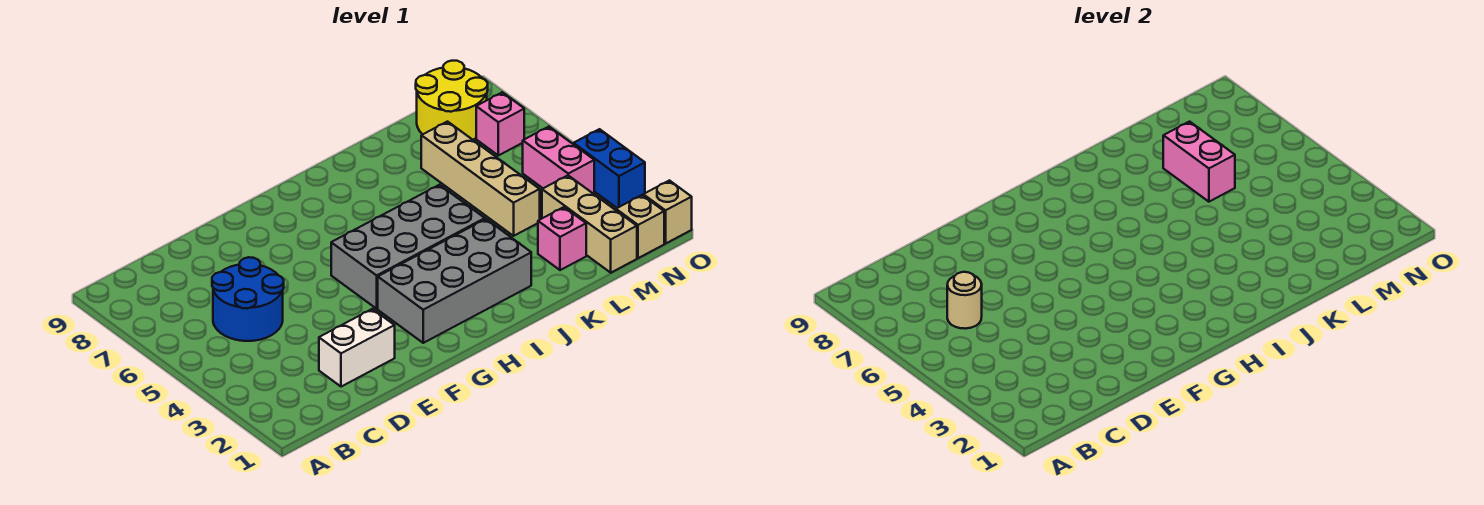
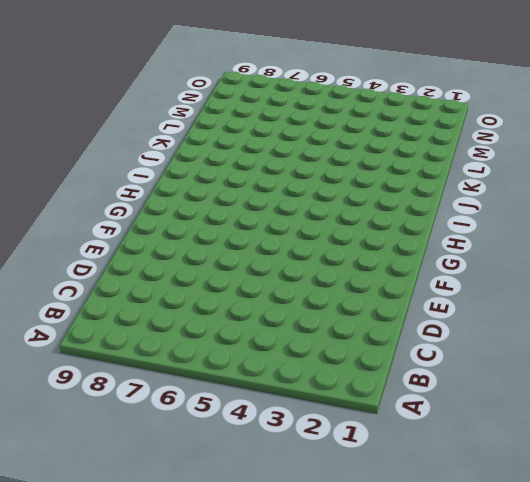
none -> blue 2x2 round brick [212,257,284,341]
none -> white 1x2 brick [319,309,395,387]
none -> grey 2x4 brick [378,219,531,343]

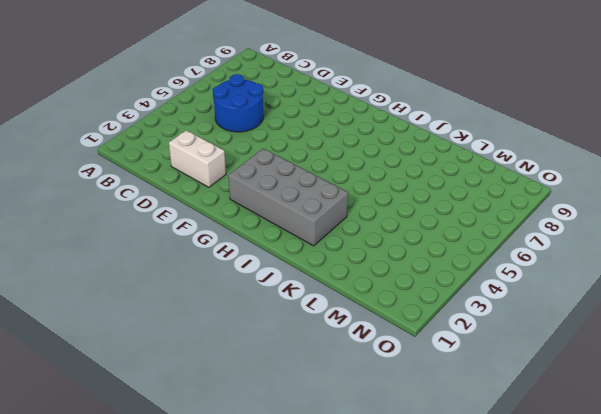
none -> grey 2x4 brick [331,185,485,309]
none -> pink 1x1 brick [538,207,586,270]
none -> tan 1x4 brick [421,122,540,236]

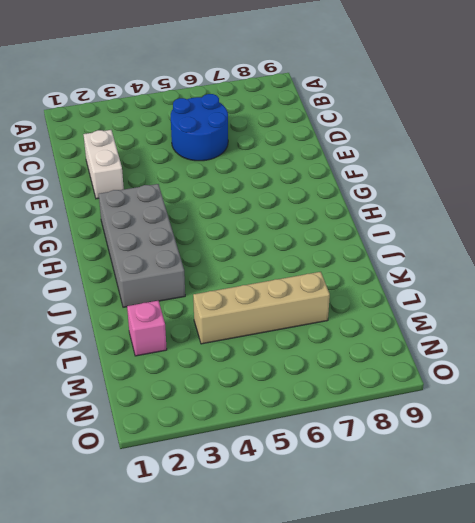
none -> grey 2x4 brick [331,185,485,309]
none -> tan 1x3 brick [542,176,637,273]
none -> yellow 2x2 round brick [416,61,488,140]

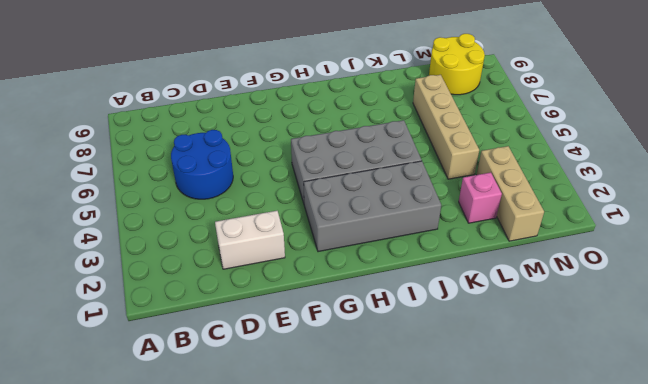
none -> tan 1x1 brick [616,195,664,258]
none -> pink 1x2 brick [523,127,594,194]
none -> pink 1x1 brick [476,92,524,155]

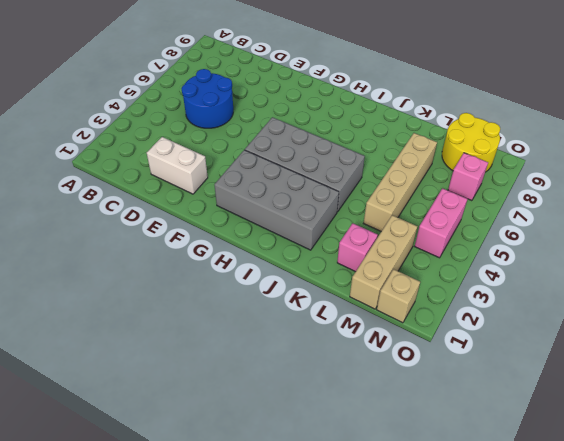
none -> tan 1x1 brick [643,180,692,244]
none -> blue 1x2 brick [573,129,645,208]
none -> tan 1x1 round brick [947,272,982,329]

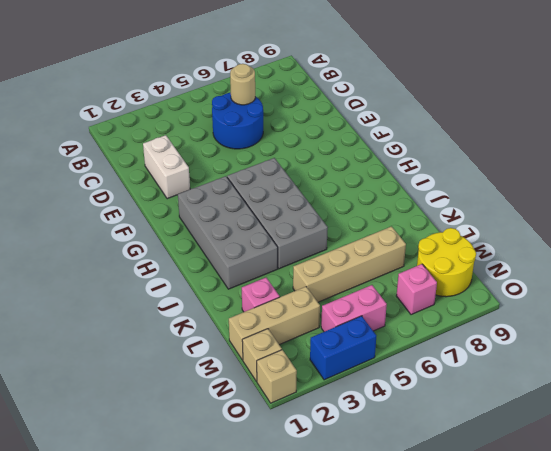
none -> pink 1x2 brick [1163,122,1235,202]

